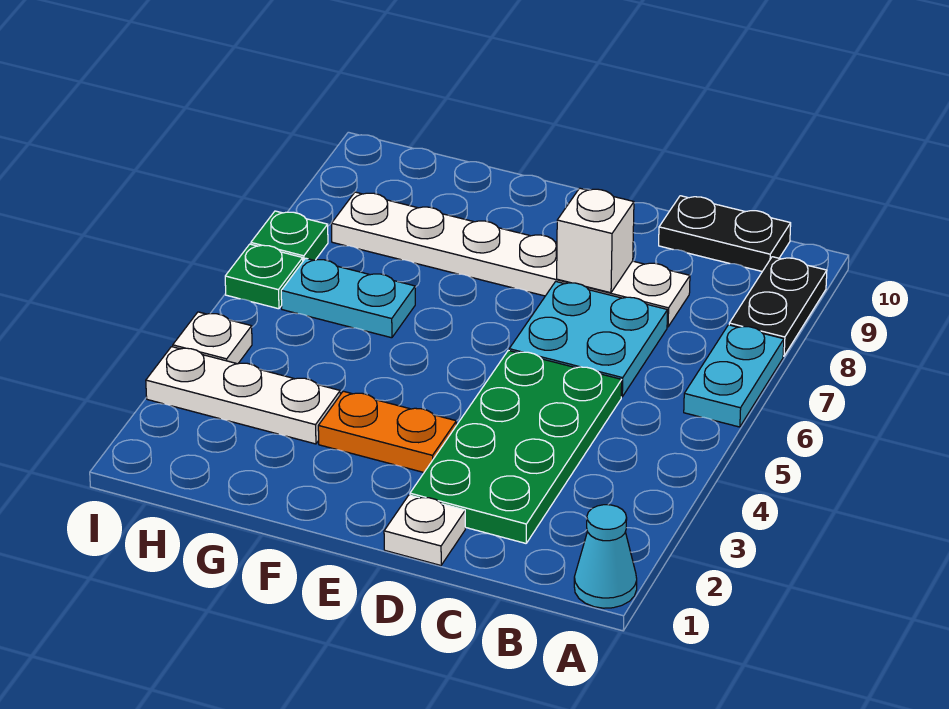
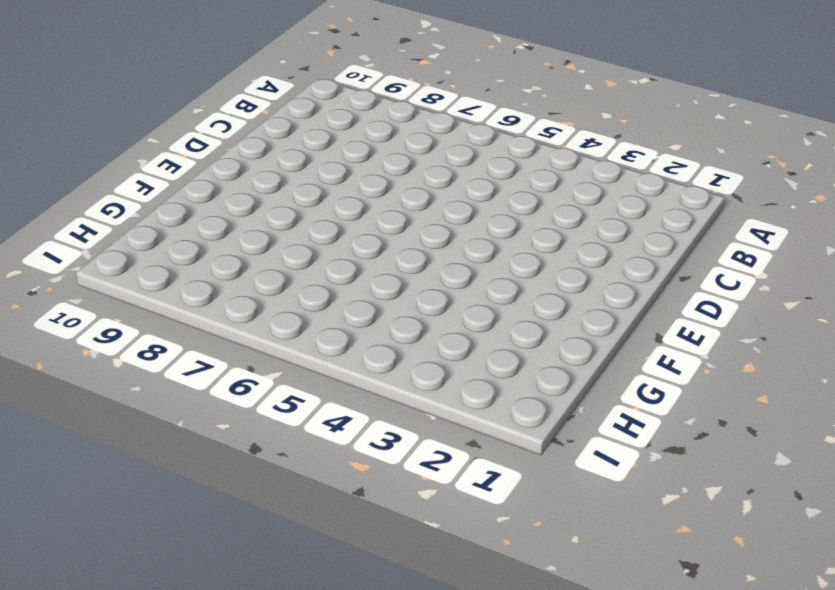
none -> cyan 1x1 cone [574,505,637,608]
none -> cyan 1x2 plate [684,325,784,427]
none -> black 1x2 plate [729,257,827,356]

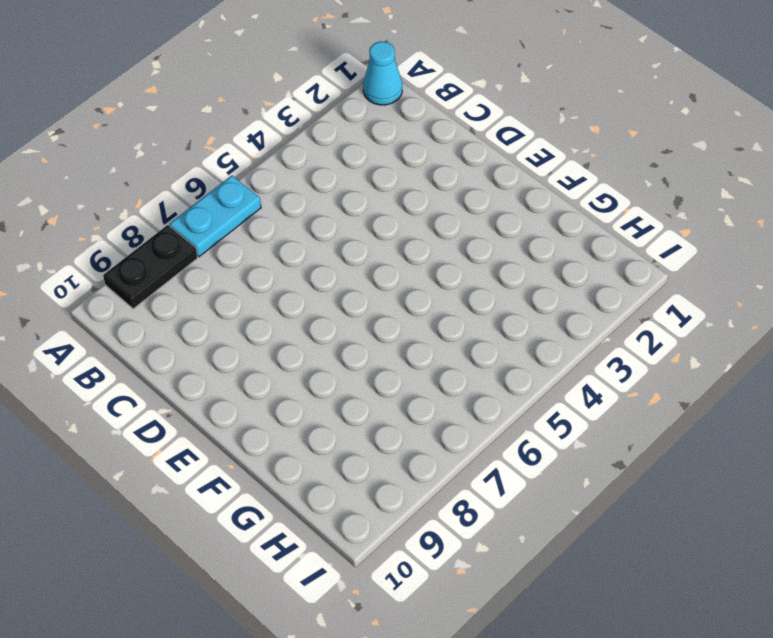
none -> black 1x2 plate [659,196,791,271]
none -> green 2x4 plate [410,350,622,543]
none -> cyan 2x2 plate [509,282,668,397]

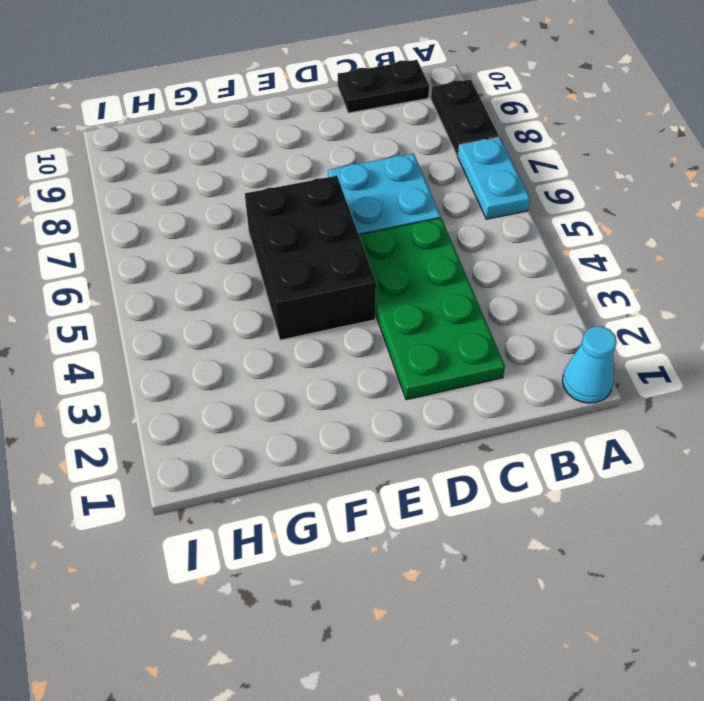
black 2x3 brick [245,176,376,340] -> none
none -> white 1x6 plate [331,192,690,327]
none -> white 1x1 plate [384,495,465,565]
none -> orange 1x2 plate [318,391,456,472]

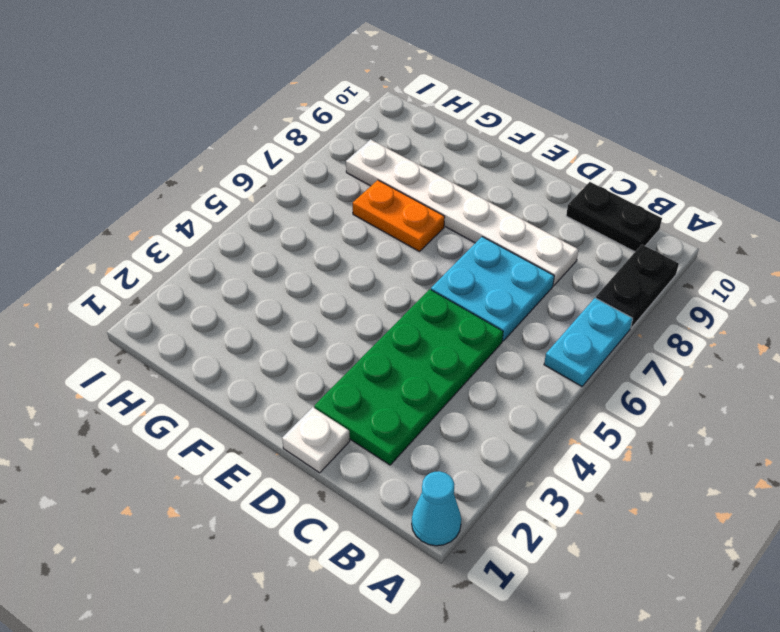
orange 1x2 plate [353,180,445,252] -> orange 1x2 plate moved to [318,391,456,472]
none -> white 1x3 plate [146,347,340,444]
none -> cyan 1x2 plate [281,258,415,338]
none -> white 1x1 plate [173,312,252,364]

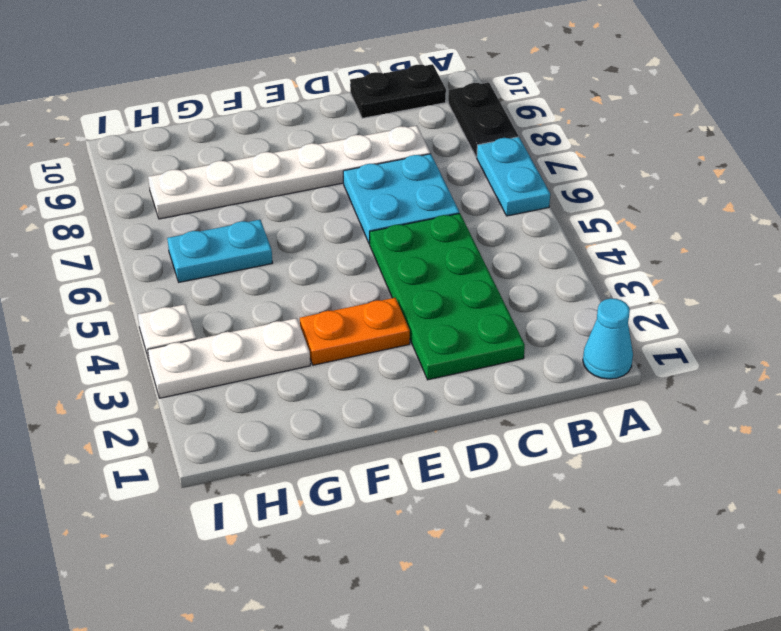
none -> white 1x1 plate [384,495,465,565]
none -> green 1x1 plate [225,244,303,309]
none -> green 1x1 plate [251,211,328,261]

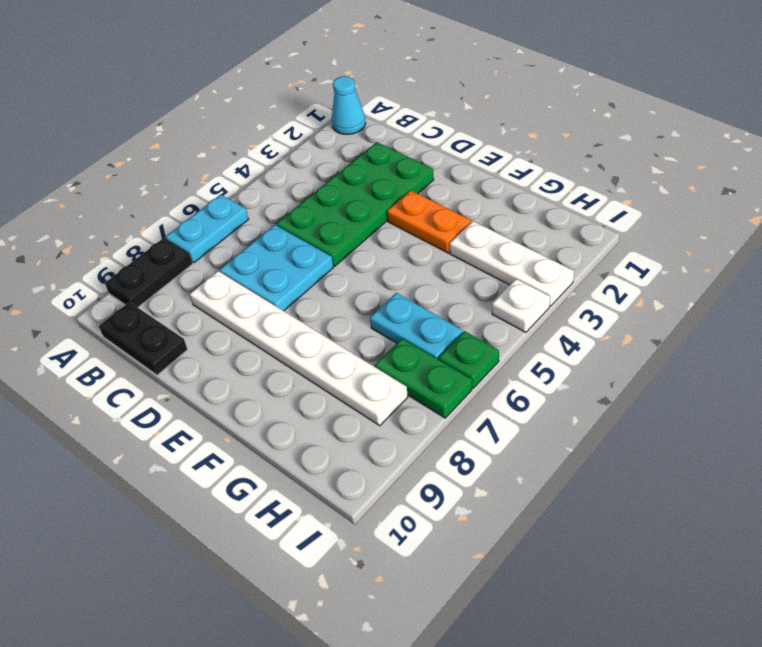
green 1x2 plate [375,338,472,418] -> green 1x1 plate [251,211,328,261]
none -> white 1x1 plate [384,495,465,565]
none -> white 1x1 brick [557,188,634,293]

